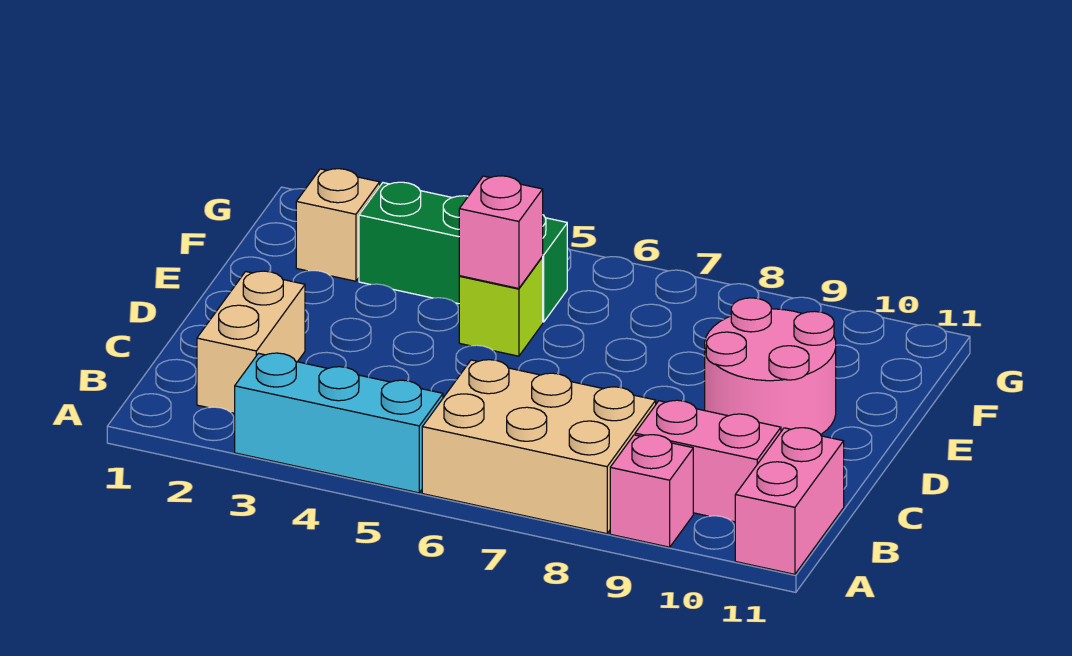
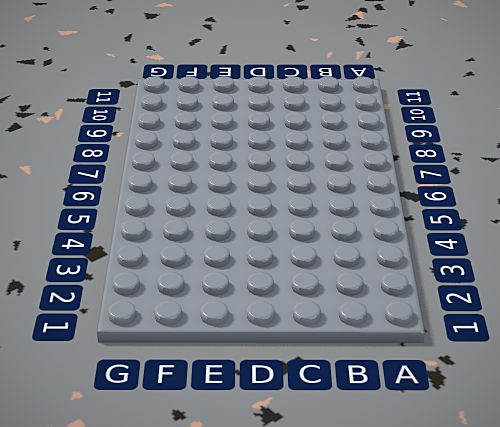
none -> cyan 1x3 brick [235,353,443,493]
none -> tan 2x3 brick [422,360,656,534]

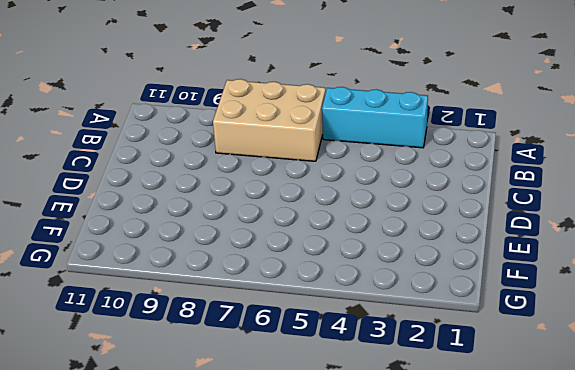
none -> pink 1x1 brick [610,435,693,547]
none -> pink 1x2 brick [735,428,844,574]

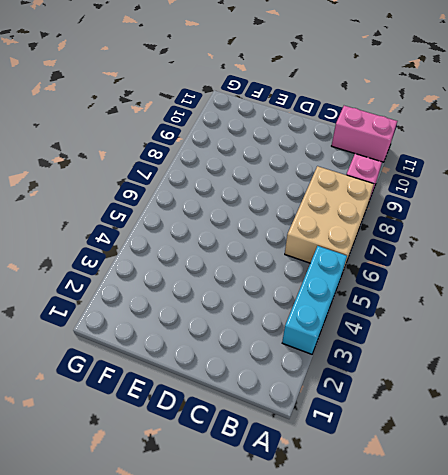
none -> tan 1x2 brick [197,271,305,413]
none -> pink 1x2 brick [635,400,781,522]

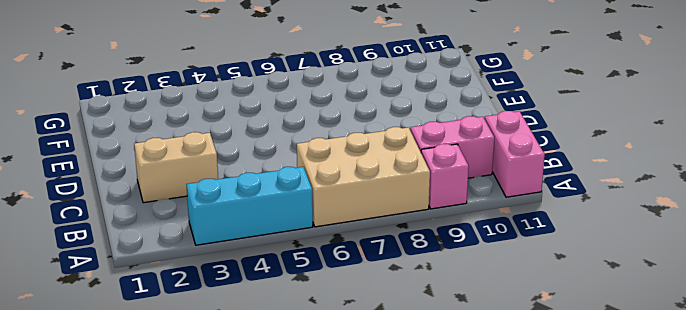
tan 1x2 brick [134,132,218,203] -> tan 1x2 brick turned to [197,271,305,413]
none -> pink 2x2 round brick [705,298,836,435]
none -> lime 1x1 brick [459,257,543,356]

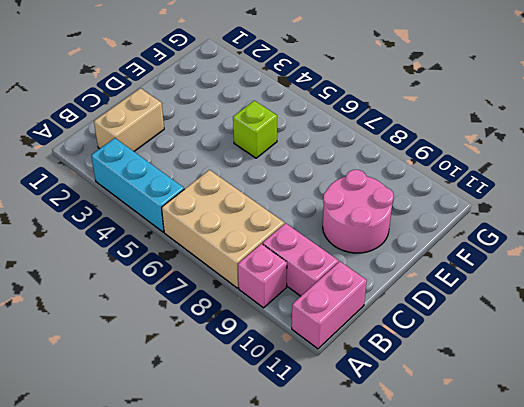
none -> tan 1x1 brick [296,169,380,281]
none -> green 1x3 brick [359,182,567,322]

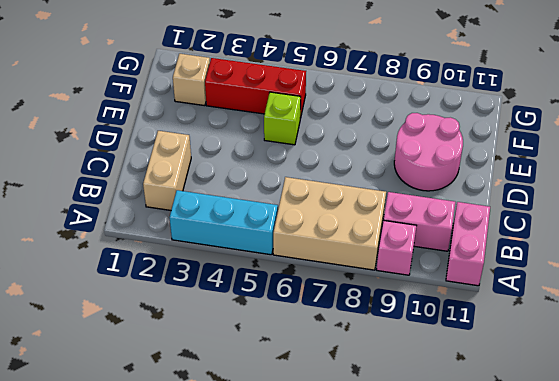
red 1x3 brick [205,58,306,119] -> green 1x3 brick [359,182,567,322]
none -> pink 1x1 brick [459,176,543,289]

